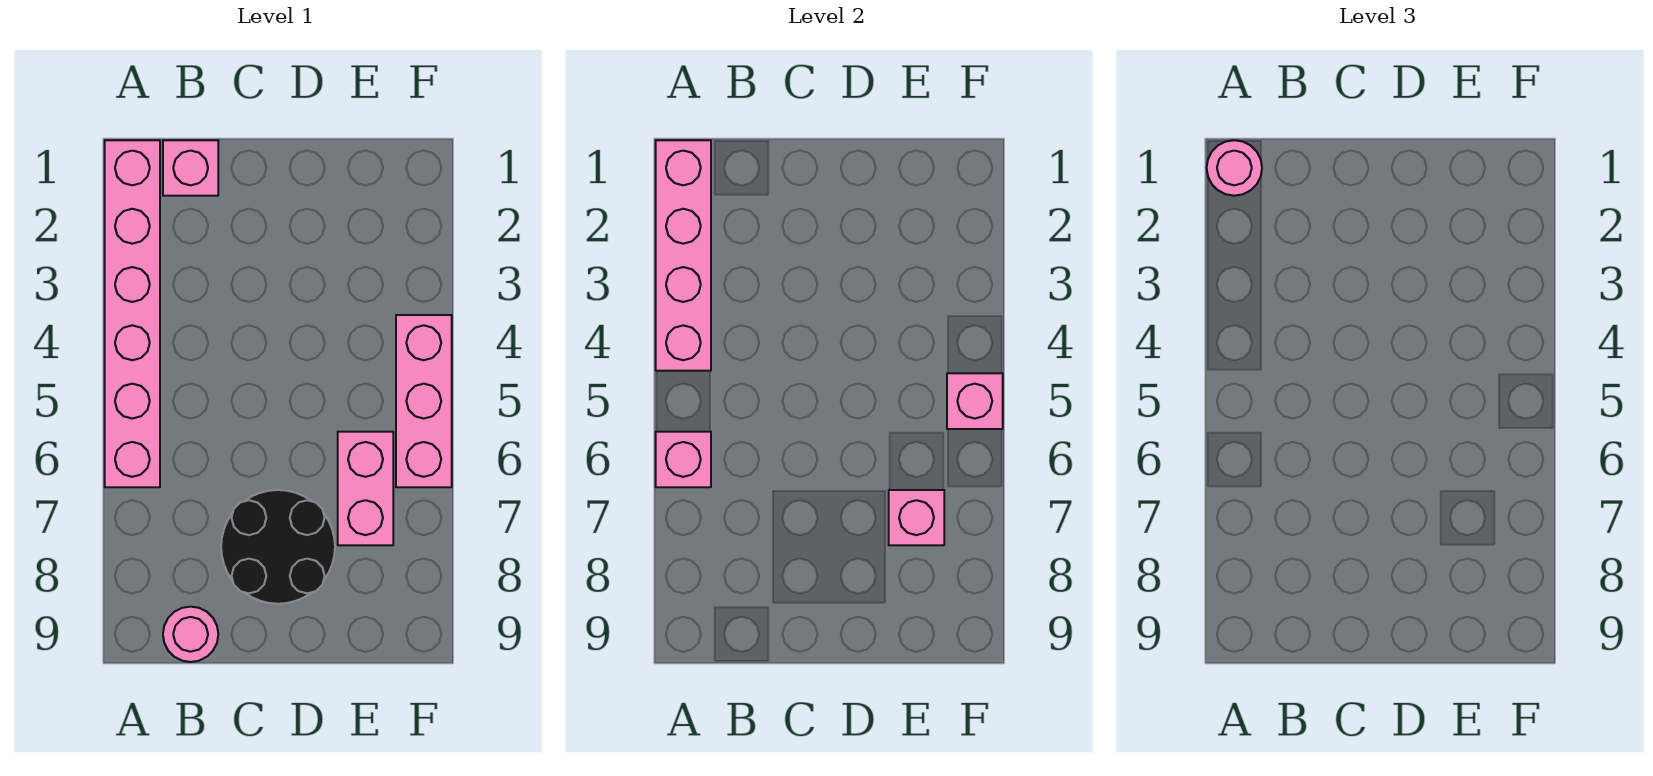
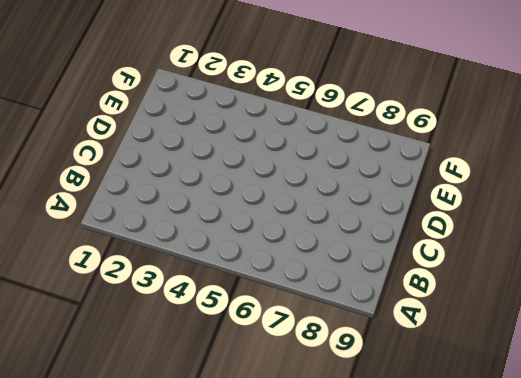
none -> pink 1x6 brick [105,140,160,487]
none -> pink 1x1 brick [163,140,218,196]

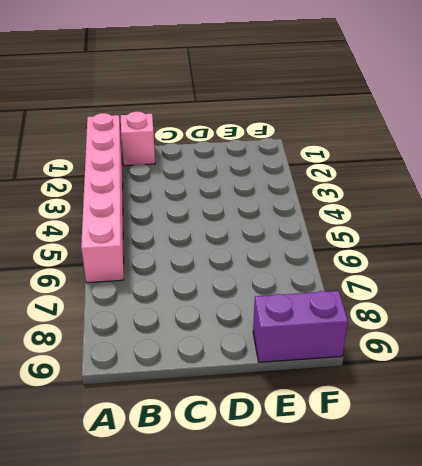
purple 1x2 brick [253,291,348,362] -> none
none -> pink 1x1 round brick [163,607,218,662]
none -> black 2x2 round brick [221,490,335,604]

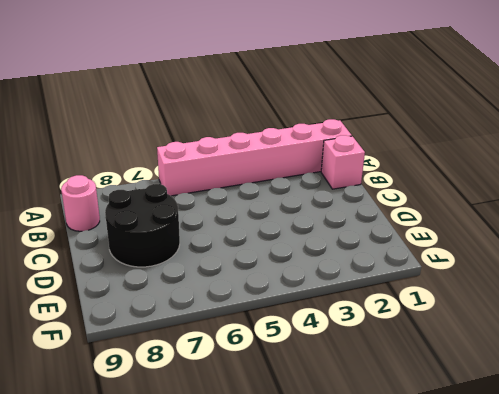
none -> pink 1x2 brick [338,432,393,545]
none -> pink 1x3 brick [396,315,452,487]

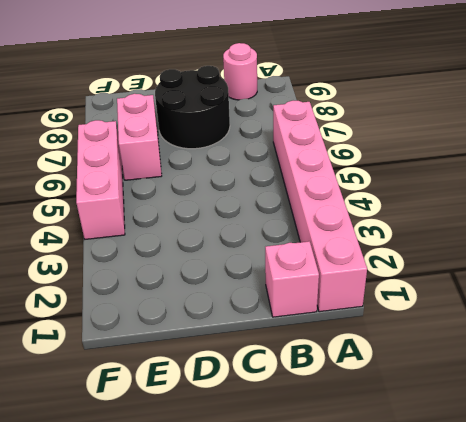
none -> pink 1x4 brick [656,140,711,371]
none -> pink 1x1 brick [656,432,711,487]

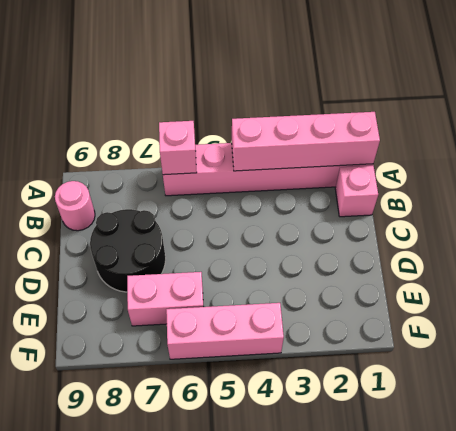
none -> pink 1x1 brick [889,490,944,545]
none -> pink 1x1 brick [947,373,1003,429]

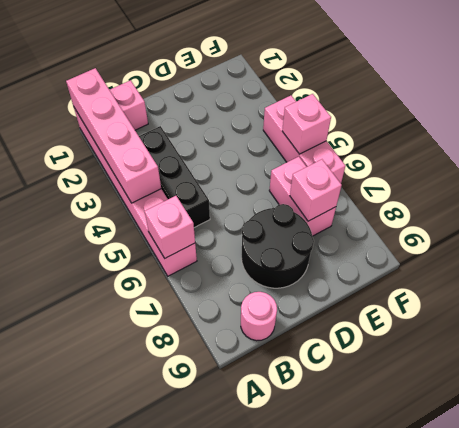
black 1x3 brick [139,126,210,228] -> none
none -> pink 1x1 round brick [1207,140,1262,196]

